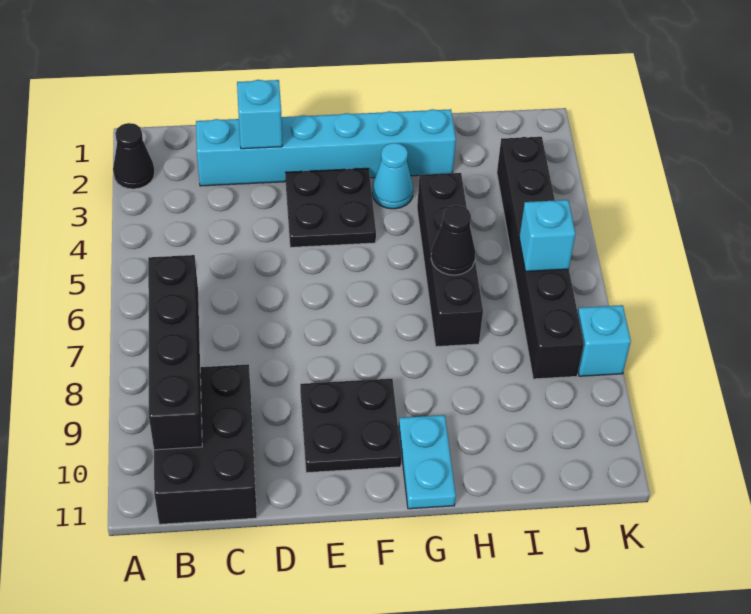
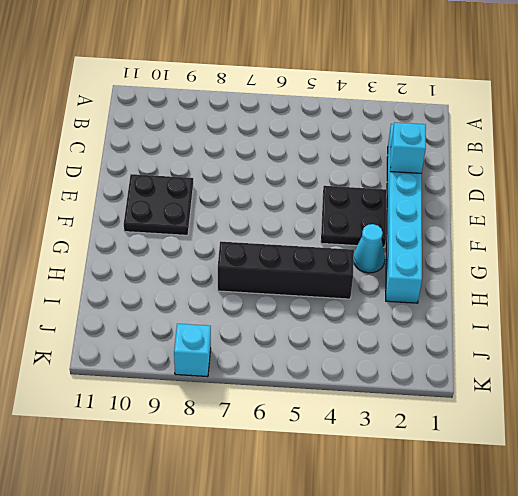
none -> black 1x1 cone [113,123,155,189]
none -> black 2x3 brick [154,364,257,524]
none -> cyan 1x2 plate [399,415,456,509]

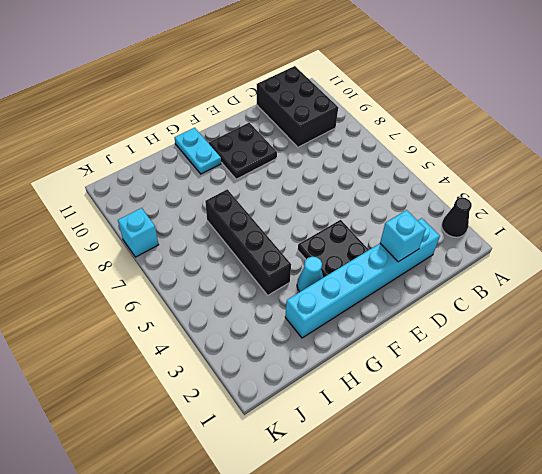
none -> black 1x6 brick [497,137,584,379]
none -> black 1x4 brick [148,255,202,450]
none -> black 1x1 cone [431,205,475,275]

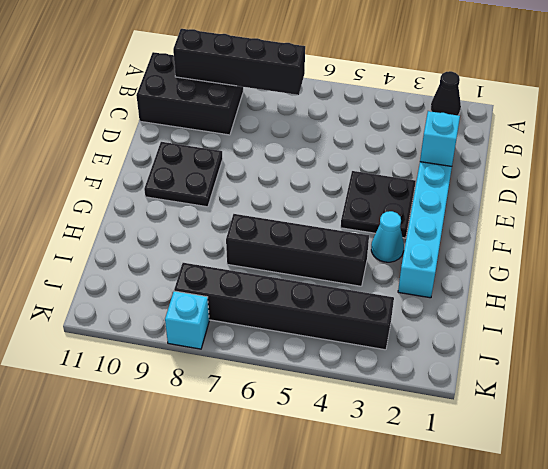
none -> cyan 1x2 plate [399,415,456,509]
none -> black 1x1 cone [431,205,475,275]
none -> cyan 1x1 brick [519,200,575,271]

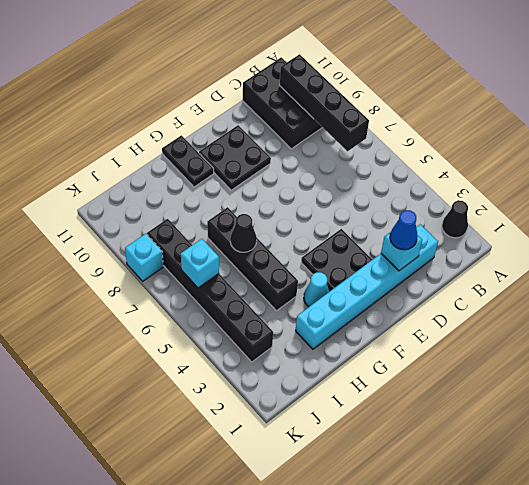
blue 1x1 cone [390,210,417,250] -> none
black 1x2 plate [162,135,214,187] -> cyan 1x2 plate [399,415,456,509]

